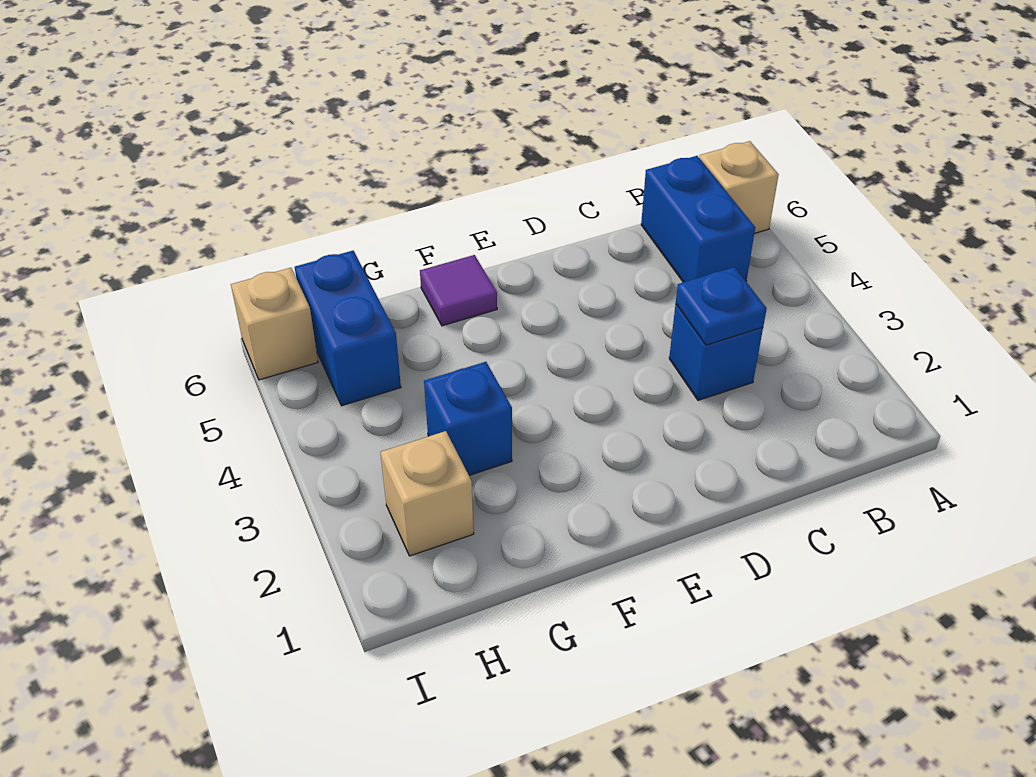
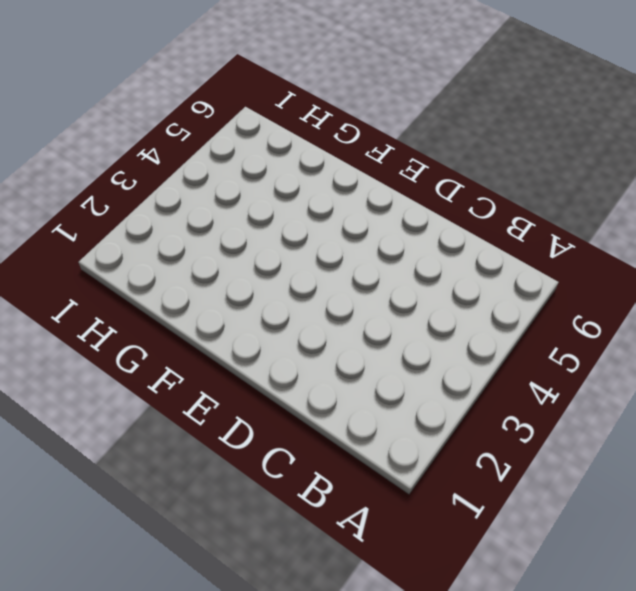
none -> tan 1x1 brick [699,141,779,234]
none -> blue 1x2 brick [641,156,755,282]

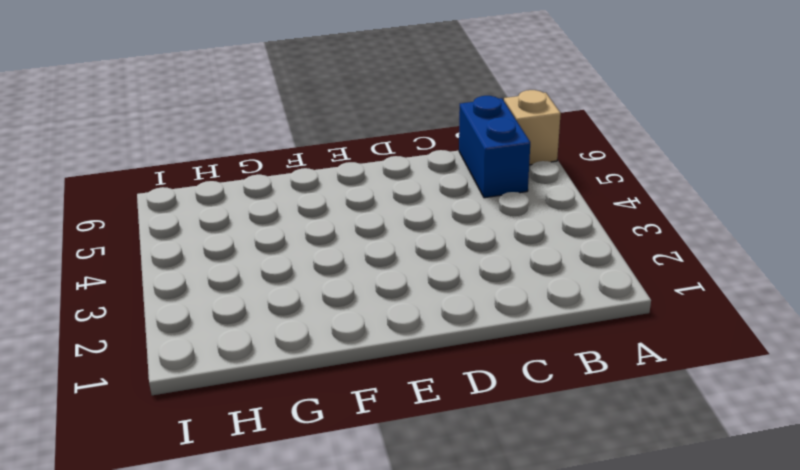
none -> blue 1x1 brick [669,304,763,400]
none -> purple 1x1 tile [420,255,497,326]

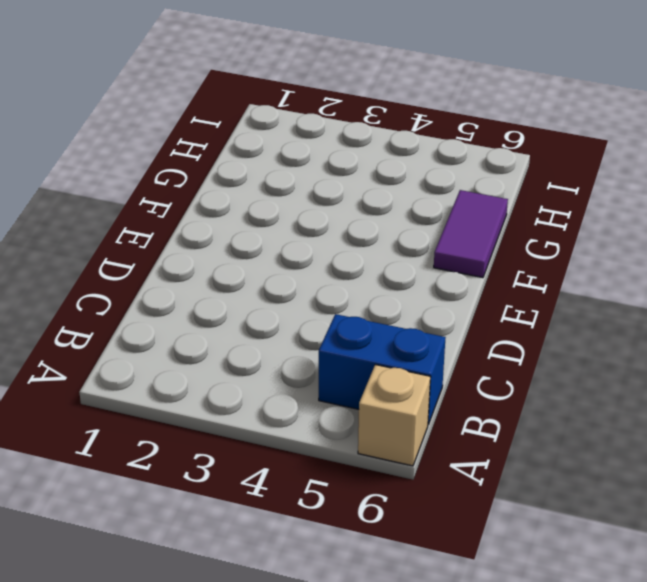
purple 1x2 tile [434,190,508,278] -> purple 1x1 tile [420,255,497,326]
none -> blue 1x1 brick [669,304,763,400]
none -> blue 1x1 brick [424,362,512,475]

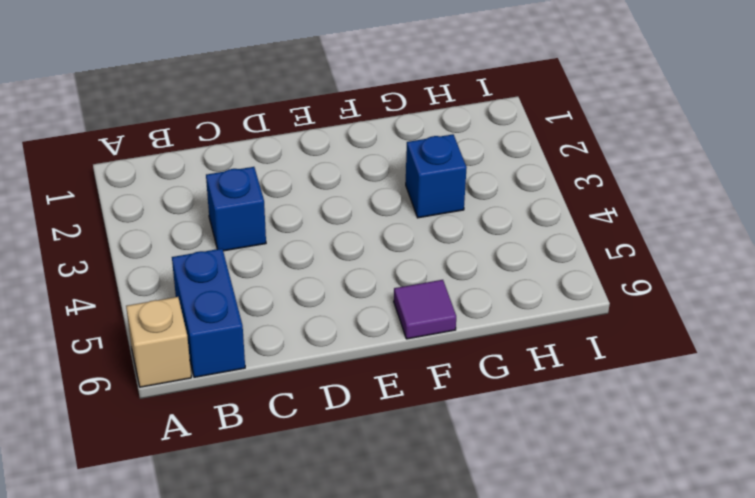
none -> tan 1x1 brick [380,431,474,556]
none -> blue 1x2 brick [295,251,401,406]

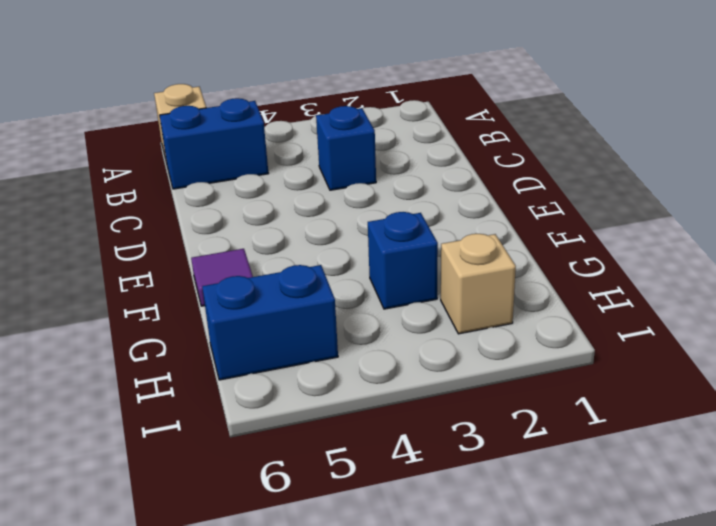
none -> tan 1x1 brick [231,268,318,380]
none -> blue 1x1 plate [676,267,767,345]

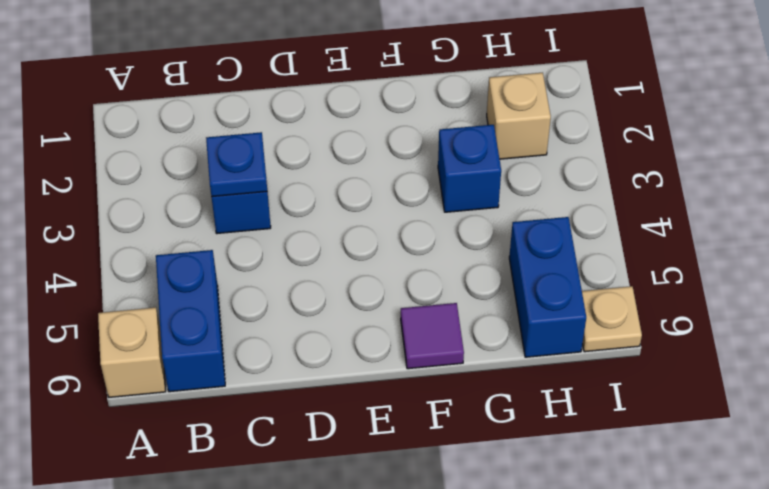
tan 1x1 plate [582,286,642,352] -> tan 1x1 brick [231,268,318,380]

